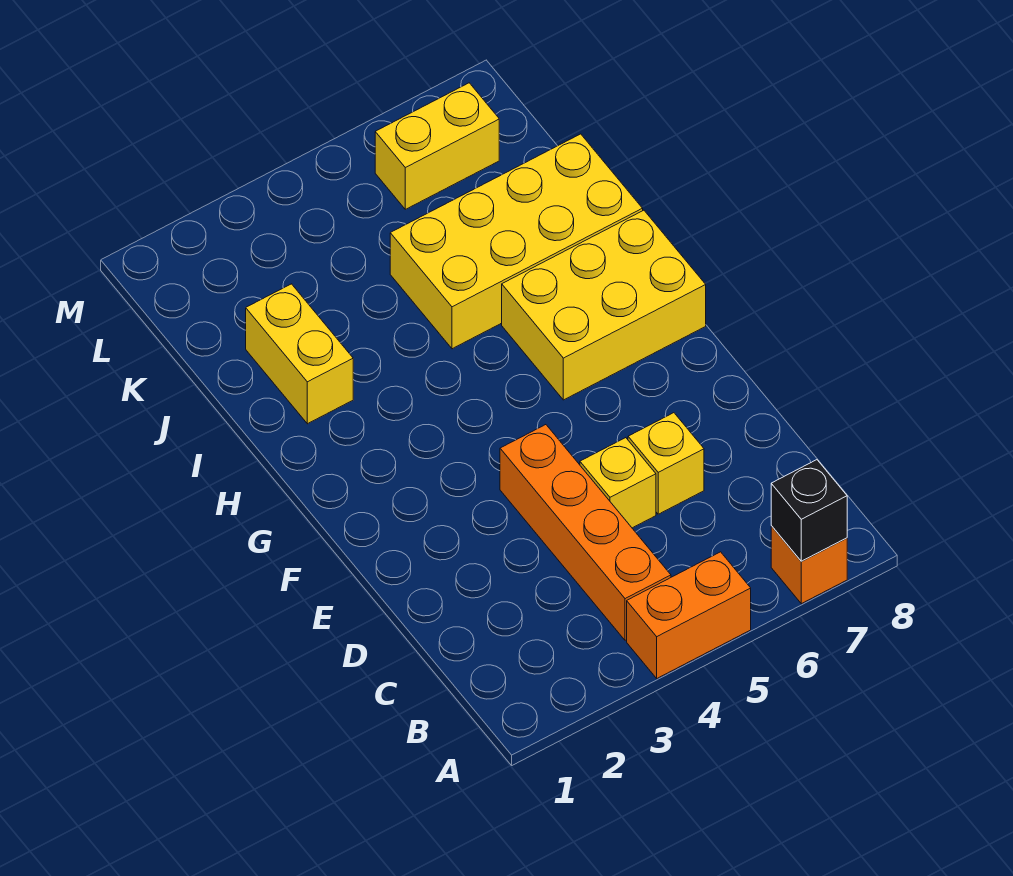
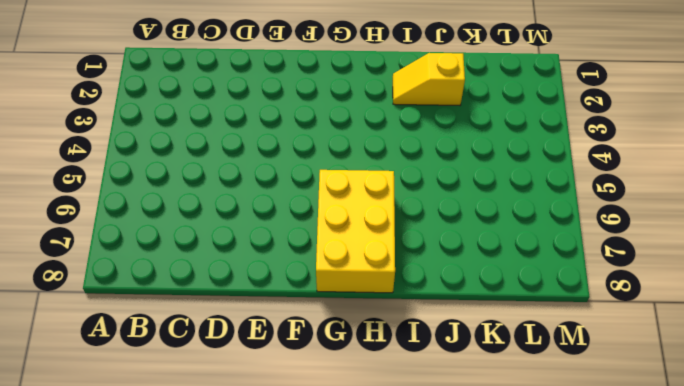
yellow 1x2 slope [393,53,465,105] -> yellow 1x2 brick [246,284,353,424]
none -> orange 1x2 brick [627,552,751,678]
none -> orange 1x1 brick [771,526,847,604]

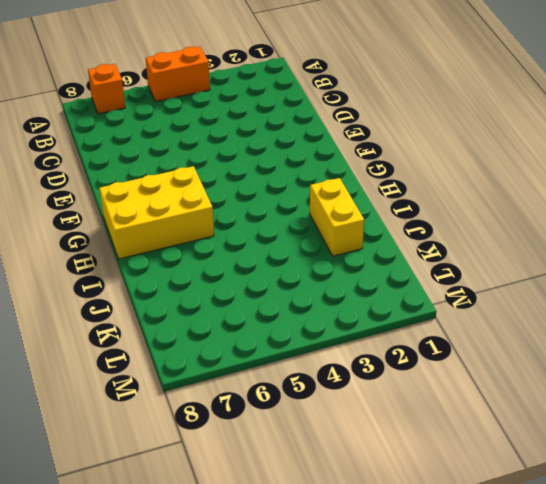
none -> orange 1x4 brick [500,425,671,640]
none -> yellow 1x1 brick [580,438,656,528]

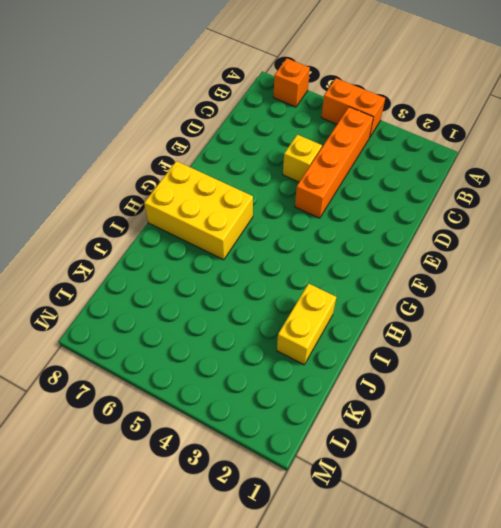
none -> yellow 1x1 brick [628,413,704,514]
none -> yellow 2x4 brick [390,134,643,349]

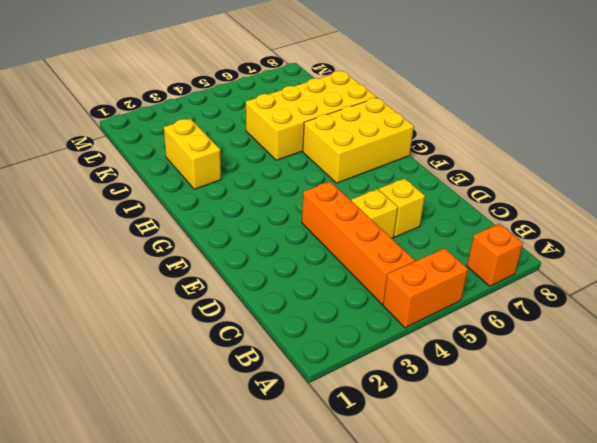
none -> yellow 1x2 brick [375,83,499,209]
none -> black 1x1 brick [771,460,847,561]

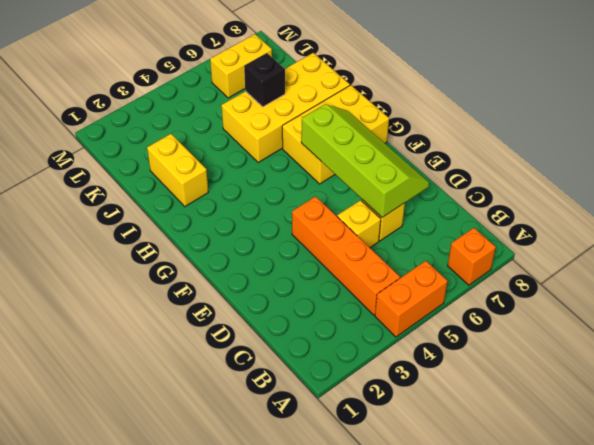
lime 2x4 slope [301,104,429,217] -> none
black 1x1 brick [244,53,285,107] -> black 1x1 brick moved to [771,460,847,561]

